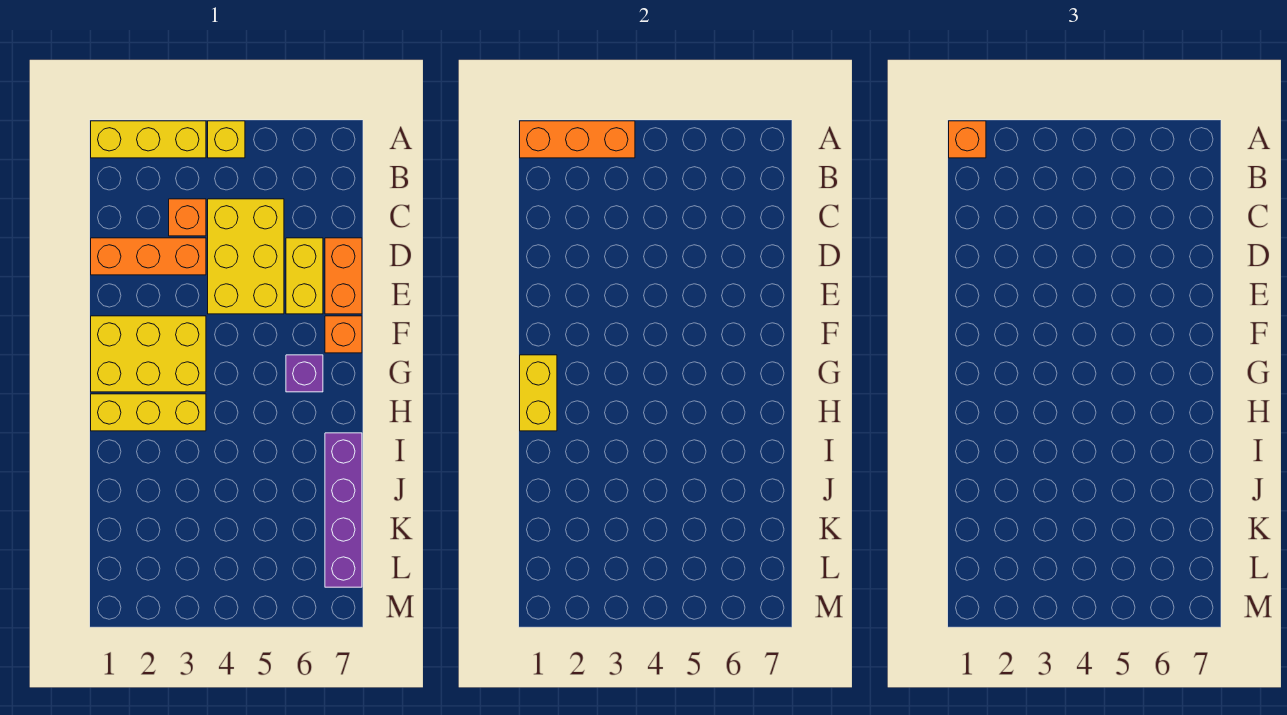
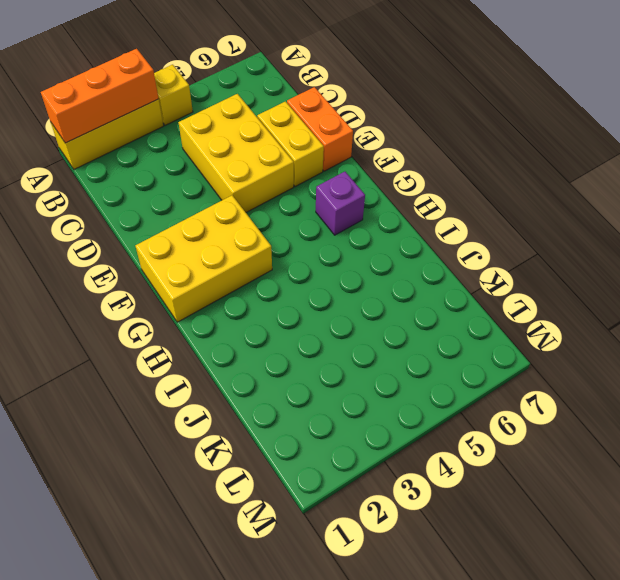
none -> orange 1x1 brick [169,199,206,236]
none -> orange 1x3 brick [91,238,206,275]
none -> orange 1x1 brick [325,316,362,353]

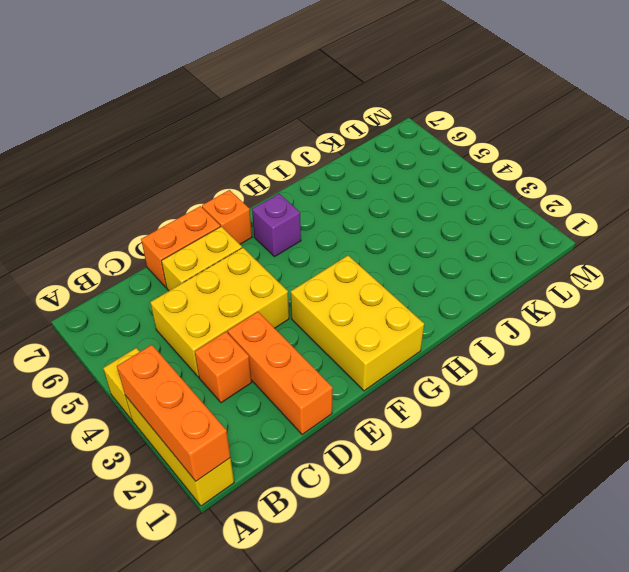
none -> yellow 1x3 brick [91,394,206,431]
none -> purple 1x4 brick [325,433,362,587]
none -> yellow 1x2 brick [520,355,557,431]

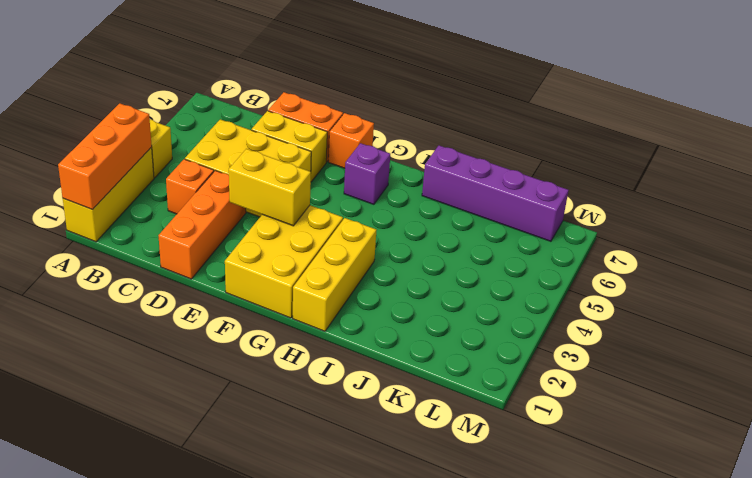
yellow 1x2 brick [229,149,311,226] -> yellow 1x2 brick moved to [520,355,557,431]
none -> orange 1x1 brick [949,121,986,158]

